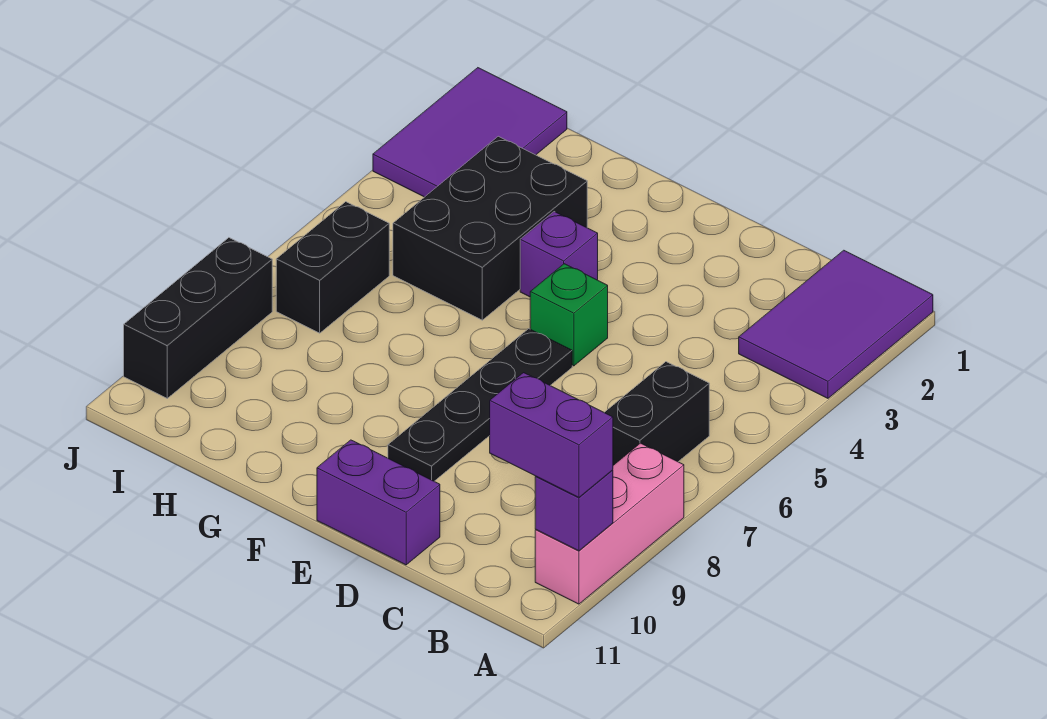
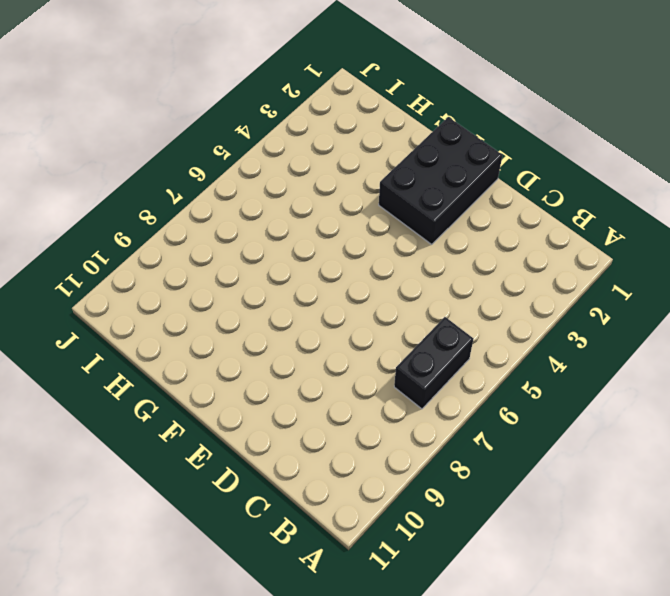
black 2x3 brick [379,117,502,245] -> black 2x3 brick moved to [393,136,587,320]
none -> purple 2x3 tile [739,250,933,398]
none -> pink 1x3 brick [535,443,684,604]
none -> purple 1x2 brick [317,440,440,565]

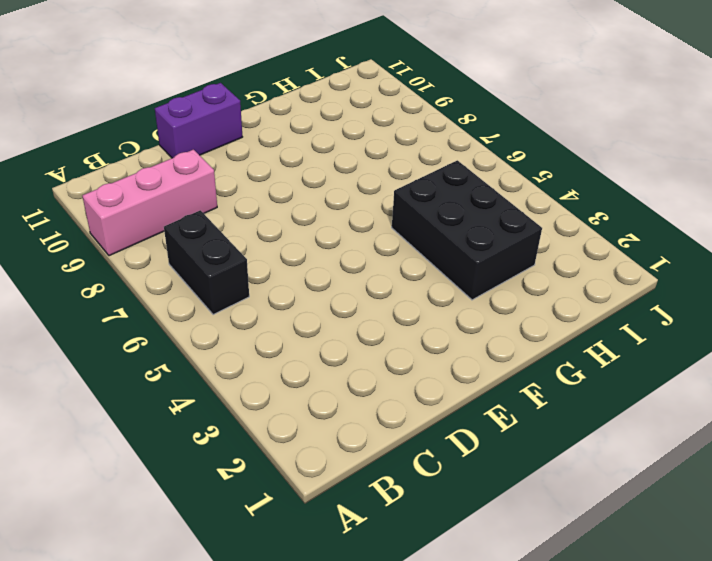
pink 1x3 brick [82,150,217,256] -> pink 1x3 brick turned to [535,443,684,604]
none -> purple 2x3 tile [739,250,933,398]
none -> green 1x1 brick [530,264,608,366]
none -> black 1x4 plate [388,329,572,481]

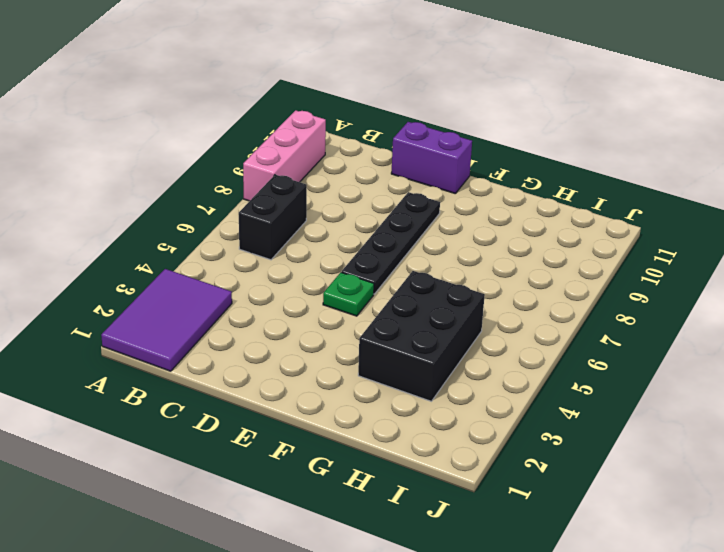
green 1x1 plate [323,273,374,316] -> green 1x1 brick [530,264,608,366]
none -> purple 1x1 brick [520,212,598,297]
none -> purple 2x3 tile [373,68,567,197]
none -> black 1x2 brick [276,202,389,333]

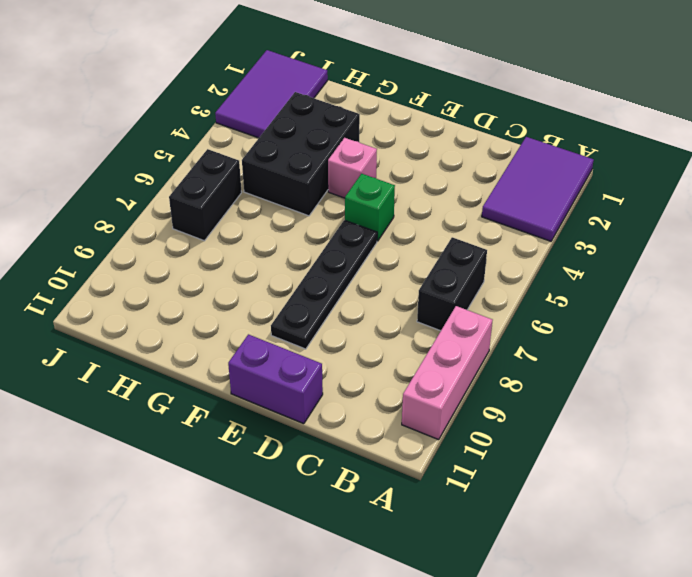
pink 1x1 brick [328,138,377,198] -> purple 1x1 brick [520,212,598,297]
none -> black 1x3 brick [124,238,272,398]
none -> purple 1x1 brick [535,470,613,551]
none -> purple 1x2 brick [490,373,613,497]

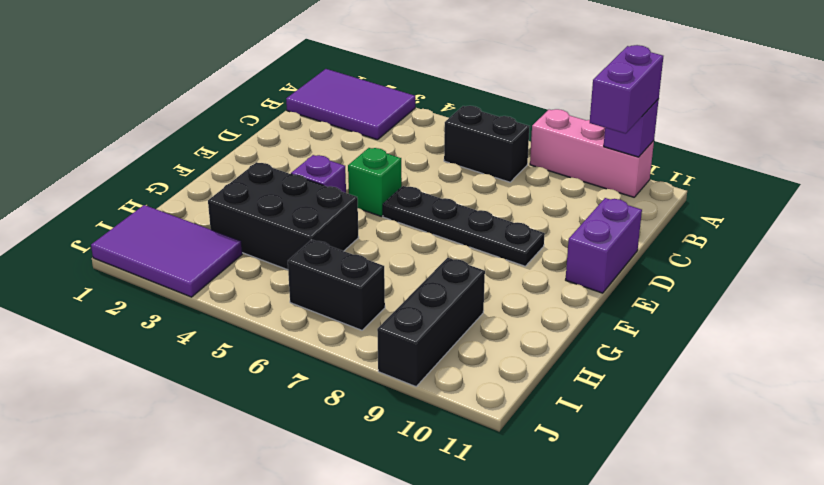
black 1x3 brick [377,258,485,387] -> black 1x3 brick turned to [124,238,272,398]

